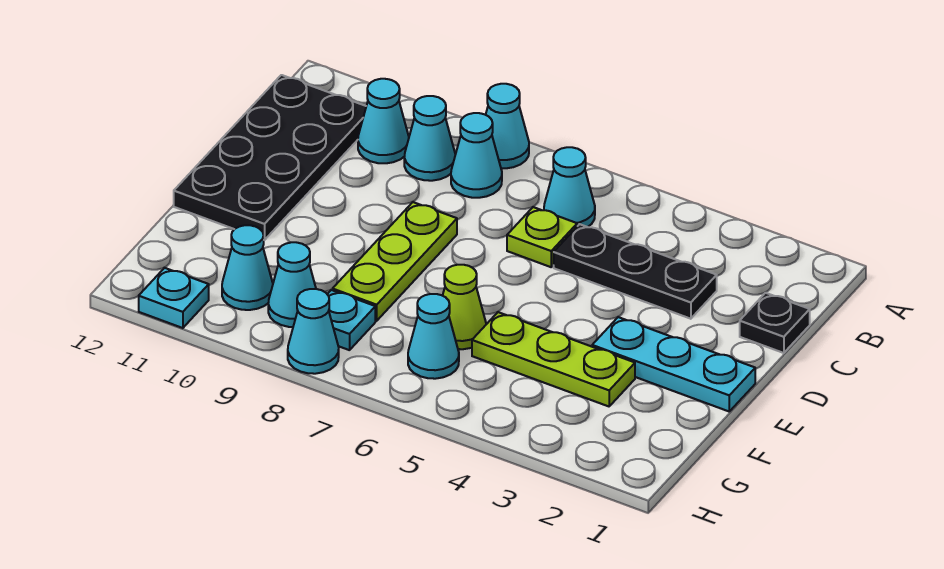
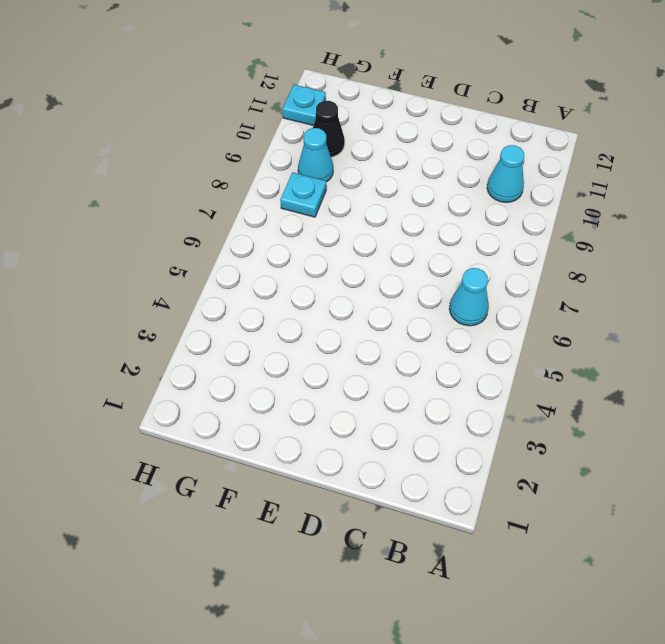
black 1x1 cone [313,101,345,157] -> cyan 1x1 cone [222,225,273,310]
none -> cyan 1x1 cone [486,84,529,168]
none -> cyan 1x1 cone [451,113,502,198]
none -> cyan 1x1 cone [404,96,455,181]

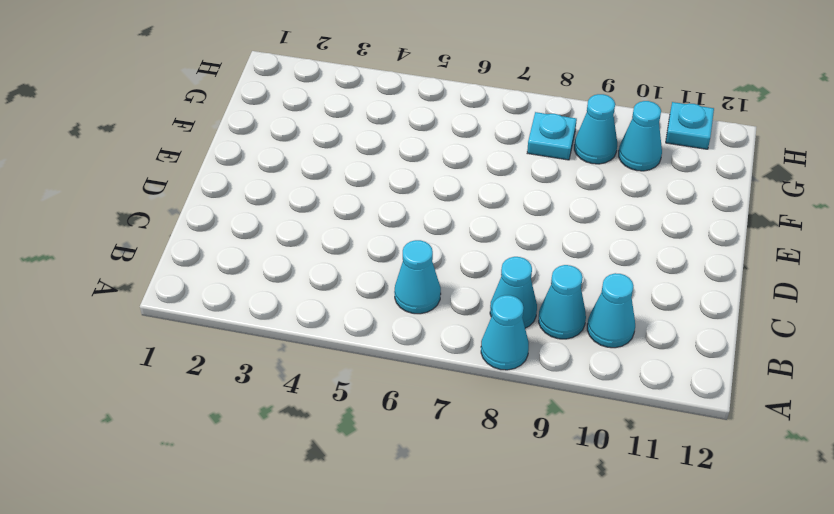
none -> black 2x4 plate [174,75,366,240]
none -> black 1x1 plate [740,293,810,353]
none -> black 1x3 plate [554,224,717,319]

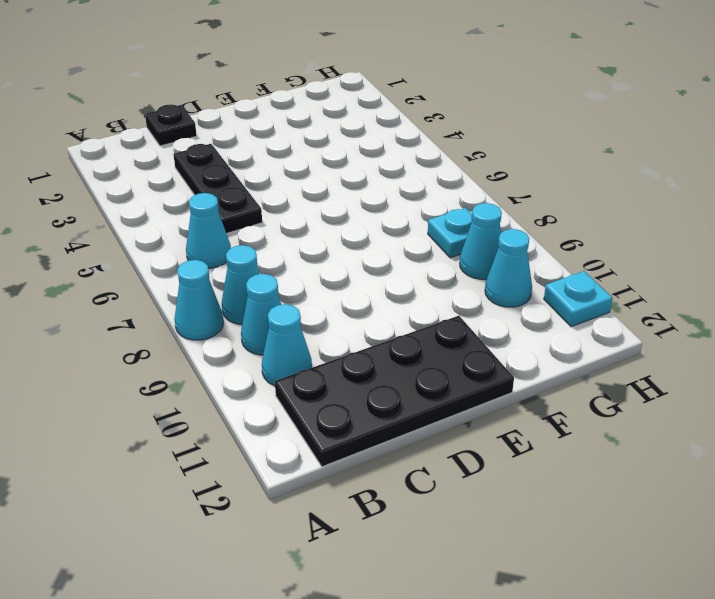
none -> lime 1x1 plate [507,207,577,267]
none -> lime 1x3 plate [333,202,457,321]
none -> cyan 1x3 plate [592,317,755,411]

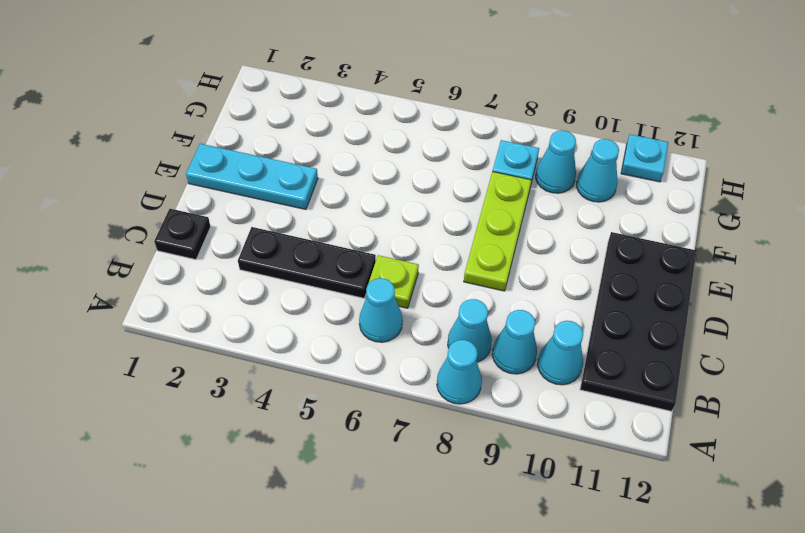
none -> lime 1x3 plate [472,312,635,406]
none -> lime 1x1 cone [443,265,486,349]
none -> cyan 1x1 cone [408,294,459,379]

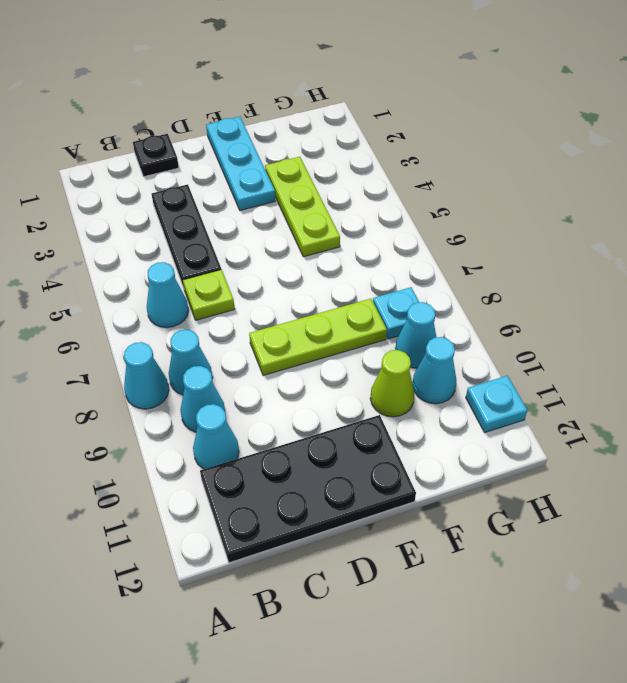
lime 1x1 cone [370,350,415,417] -> lime 1x1 cone moved to [443,265,486,349]
none -> cyan 1x1 cone [408,294,459,379]
none -> cyan 1x1 cone [288,289,339,374]

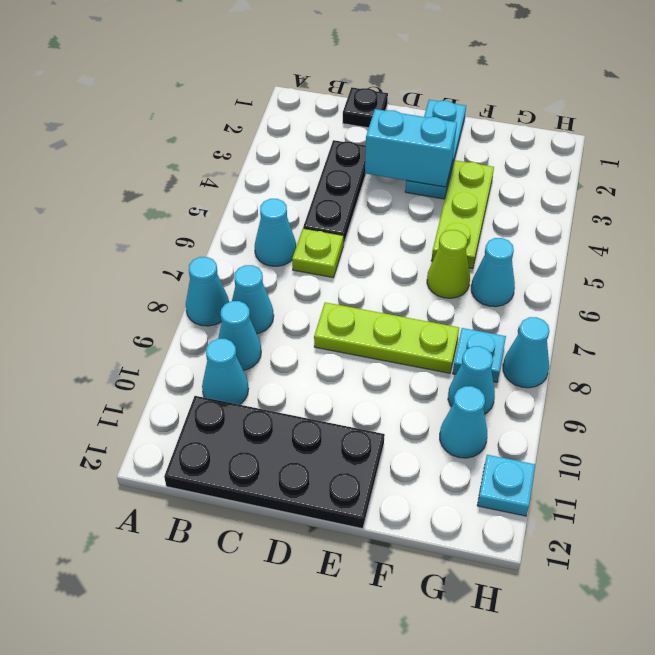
cyan 1x2 brick [365,109,457,187] -> none

